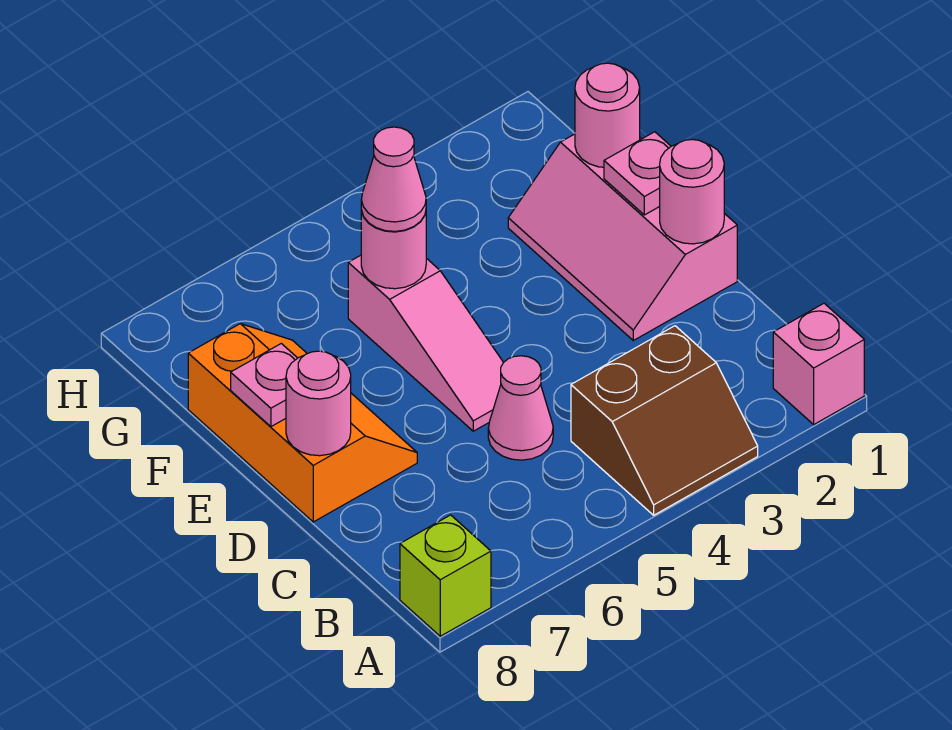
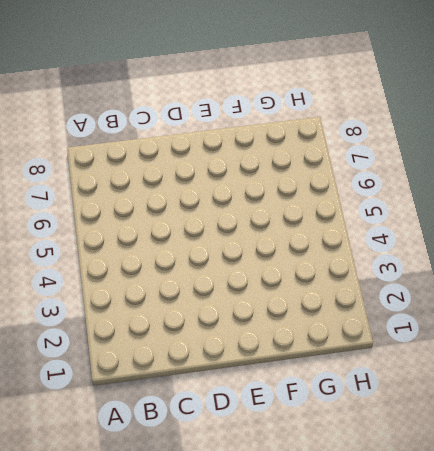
none -> pink 1x1 brick [773,303,864,424]
none -> brown 2x2 slope [571,326,758,515]
none -> lime 1x1 brick [400,515,491,636]

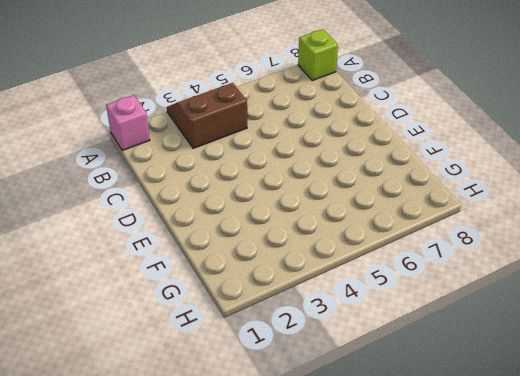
none -> pink 1x1 cone [488,356,553,460]
none -> pink 2x3 slope [508,134,737,340]
none -> pink 1x3 slope [348,255,504,431]

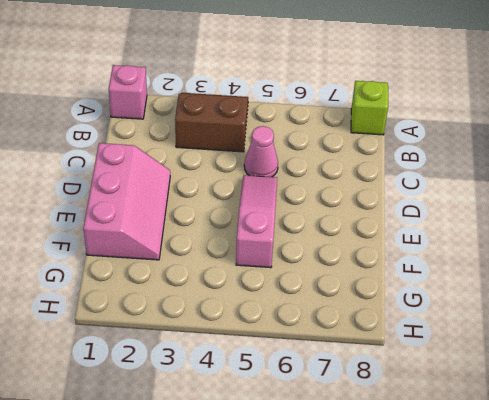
none -> orange 2x3 slope [188,324,417,522]
none -> pink 1x1 round brick [660,139,724,244]
none -> pink 1x1 round brick [286,351,351,456]

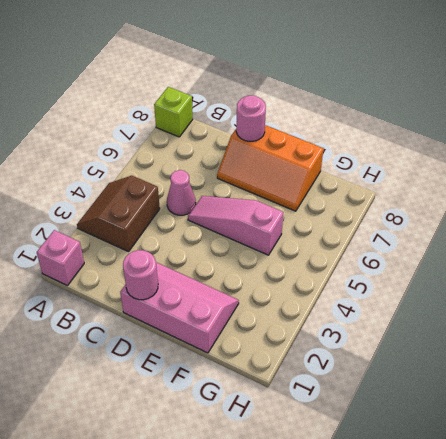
none -> pink 1x1 plate [604,132,671,215]
none -> pink 1x1 plate [231,343,297,427]
none -> pink 1x1 round brick [575,63,640,167]

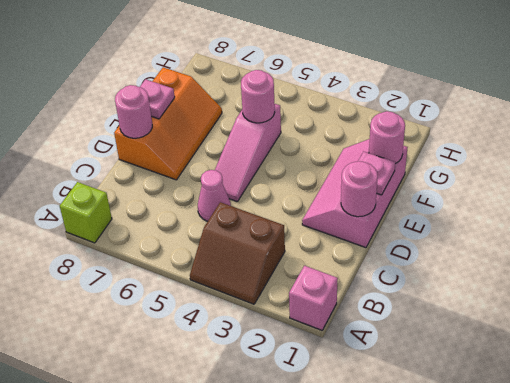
none -> pink 1x1 cone [361,127,426,231]

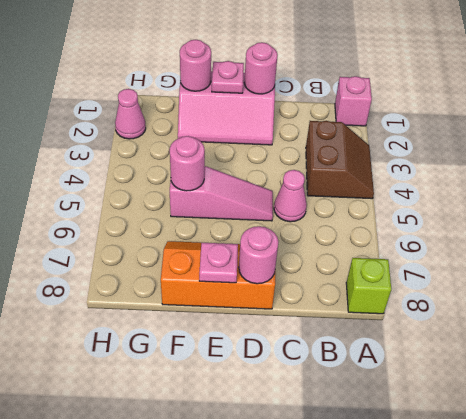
pink 1x1 cone [115,89,146,139] -> pink 1x1 cone moved to [361,127,426,231]

